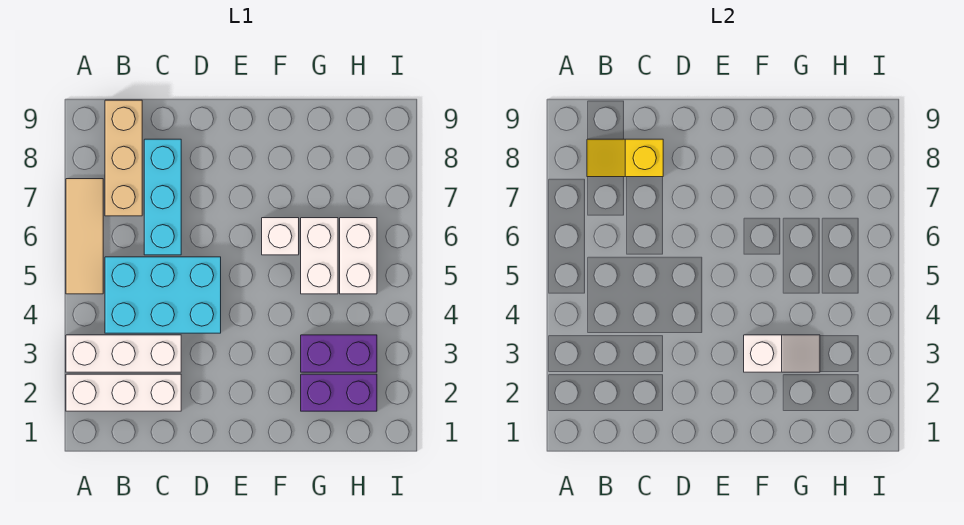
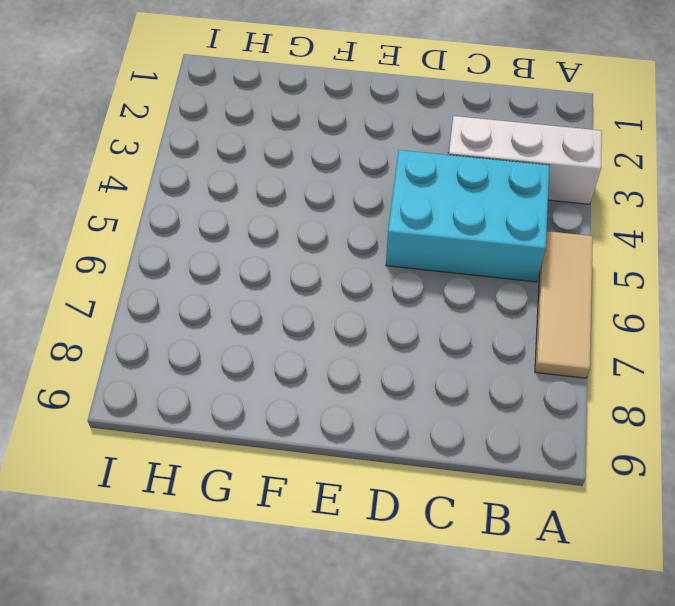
none -> white 1x3 brick [66,374,181,411]
none -> tan 1x3 brick [105,100,142,216]
none -> cyan 1x3 brick [144,139,181,255]

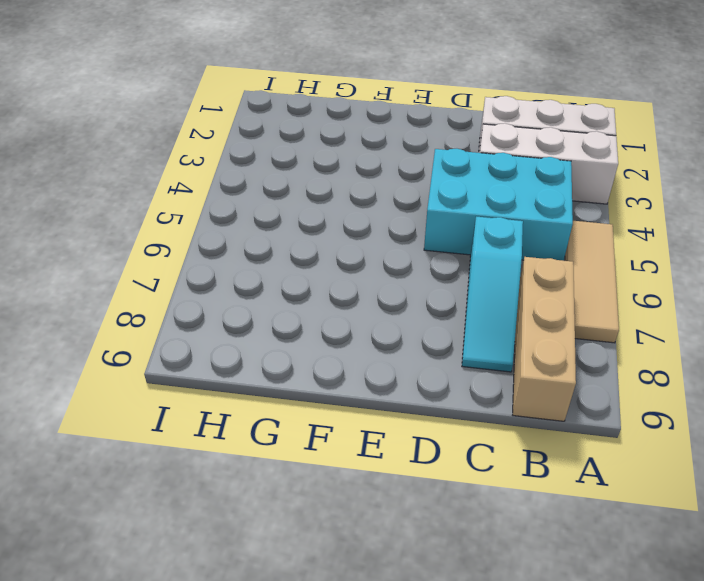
cyan 1x3 slope [462,217,523,372] -> cyan 1x3 brick [144,139,181,255]
none -> white 1x1 brick [262,218,299,255]
none -> purple 1x2 brick [301,374,377,411]
none -> purple 1x2 brick [301,335,377,372]

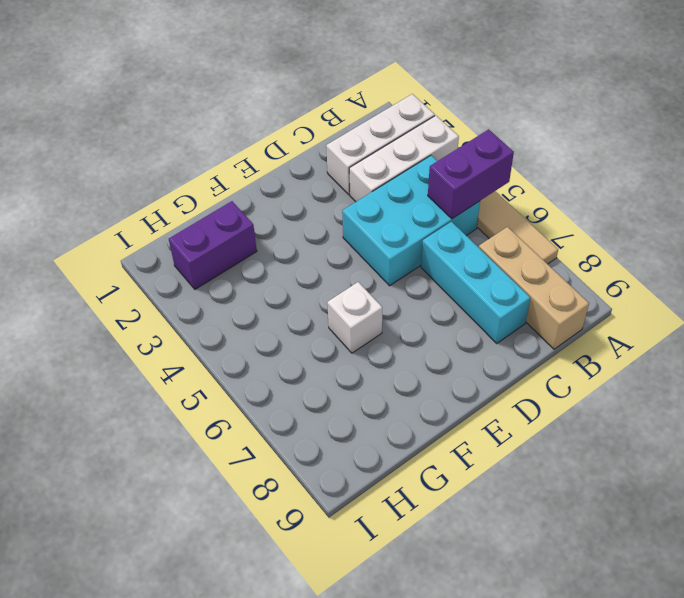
purple 1x2 brick [428,129,514,219] -> purple 1x2 brick moved to [301,335,377,372]
none -> white 1x2 brick [301,218,338,294]
none -> white 1x2 brick [340,218,377,294]
none -> yellow 1x2 slope [587,139,663,177]

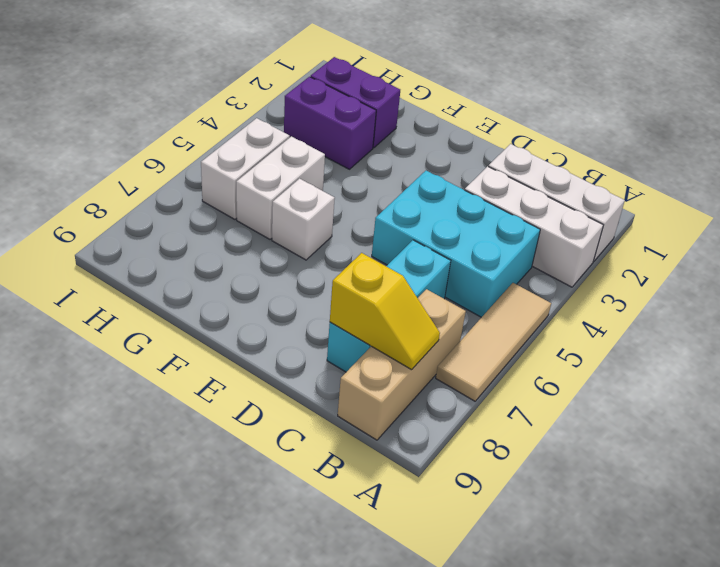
none -> white 1x2 slope [744,335,820,372]

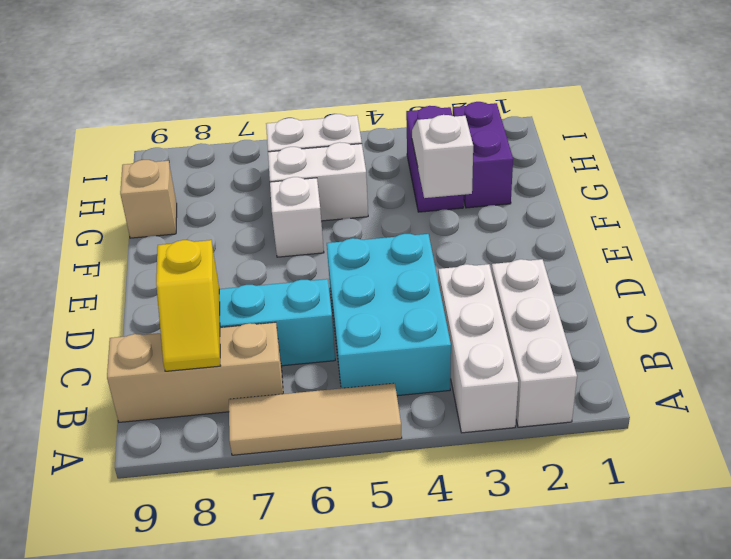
tan 1x1 brick [120,160,177,238] -> none

